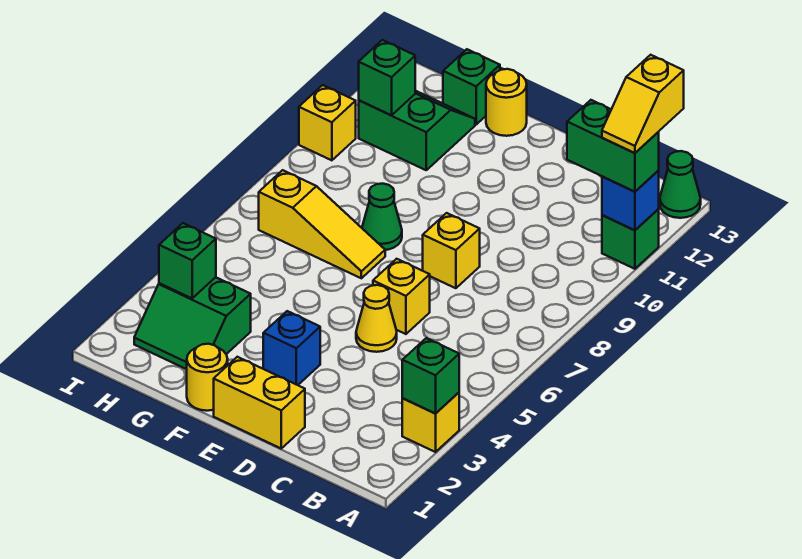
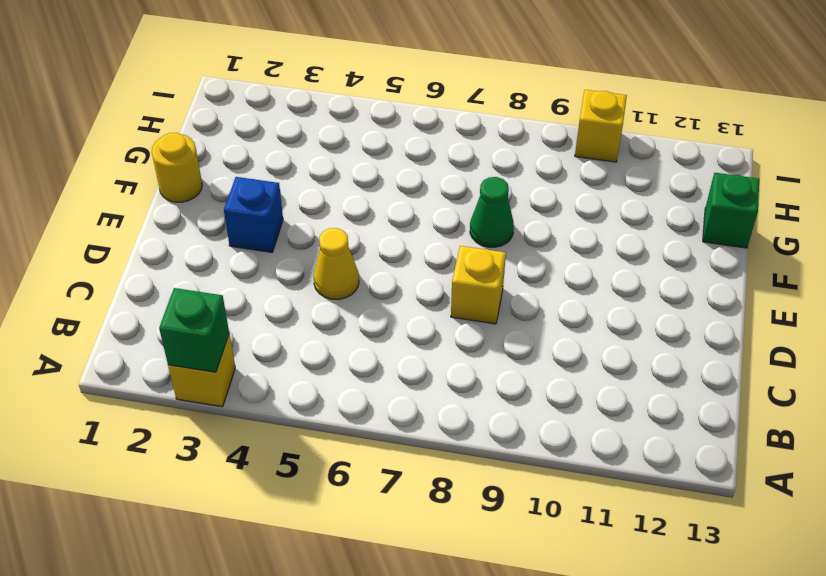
none -> green 1x1 brick [602,209,659,269]
none -> green 1x1 cone [660,151,701,218]
none -> yellow 1x2 brick [214,357,305,448]

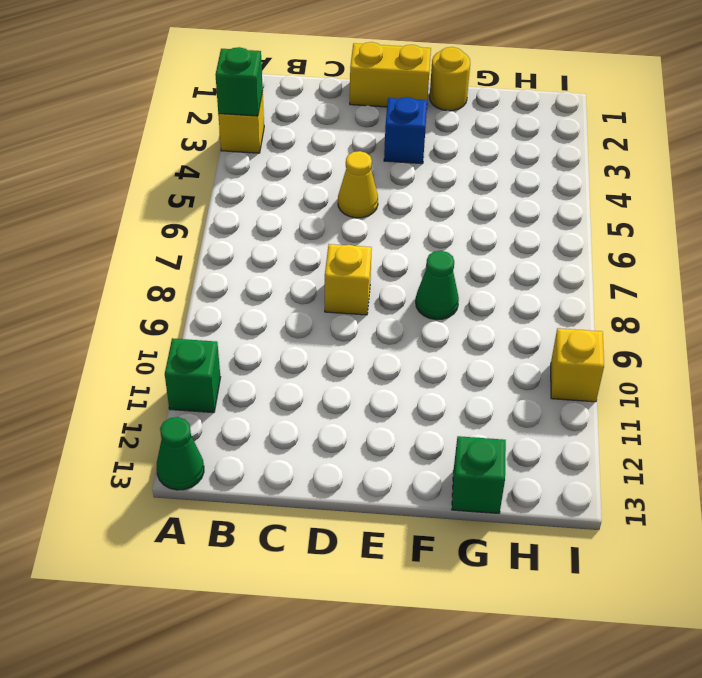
none -> yellow 1x1 brick [373,259,430,334]
none -> yellow 1x3 slope [259,170,385,278]
none -> yellow 1x1 round brick [486,69,527,136]

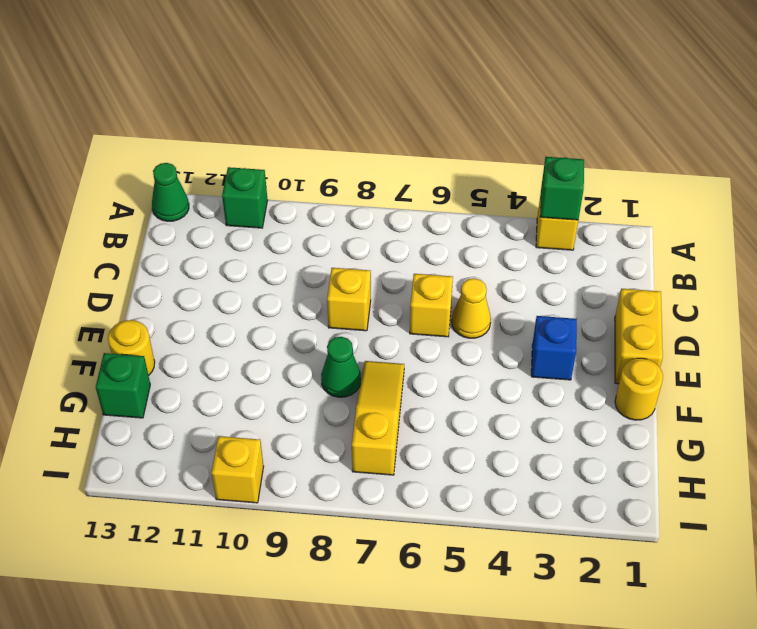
none -> green 2x2 slope [134,277,251,369]
none -> green 2x2 slope [359,91,475,170]
none -> blue 1x1 brick [602,171,659,230]

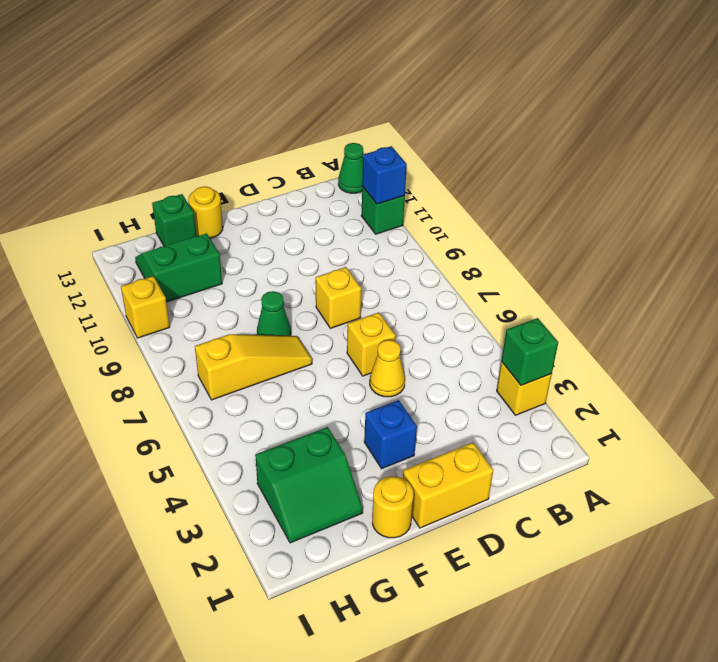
none -> green 1x1 brick [159,223,216,298]
none -> green 1x1 brick [359,40,415,115]
none -> green 1x2 brick [567,100,659,192]

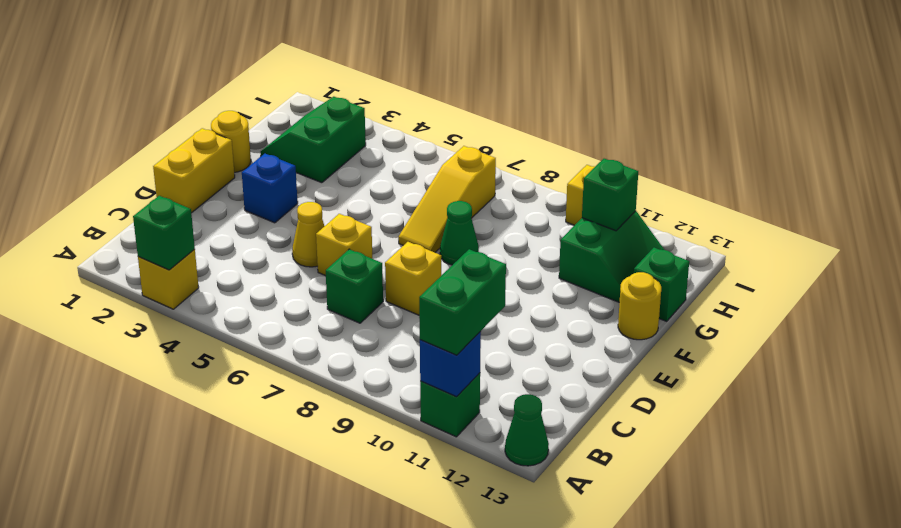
green 1x1 brick [326,249,383,323] -> green 1x1 brick moved to [159,223,216,298]
none -> yellow 1x2 slope [602,55,684,153]

